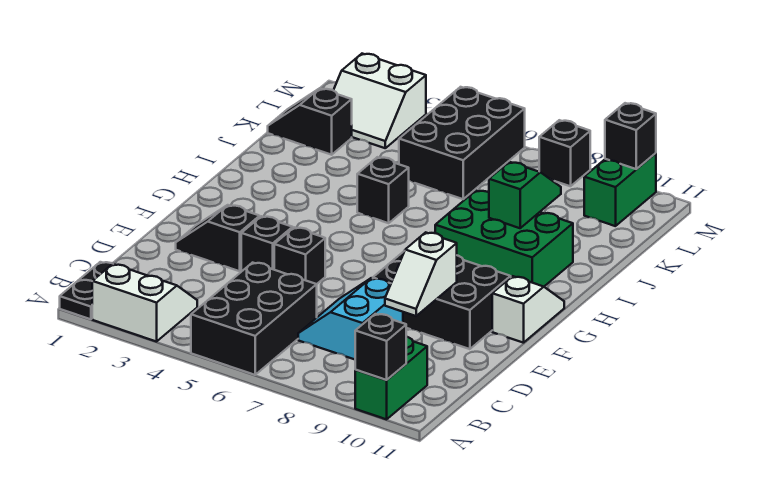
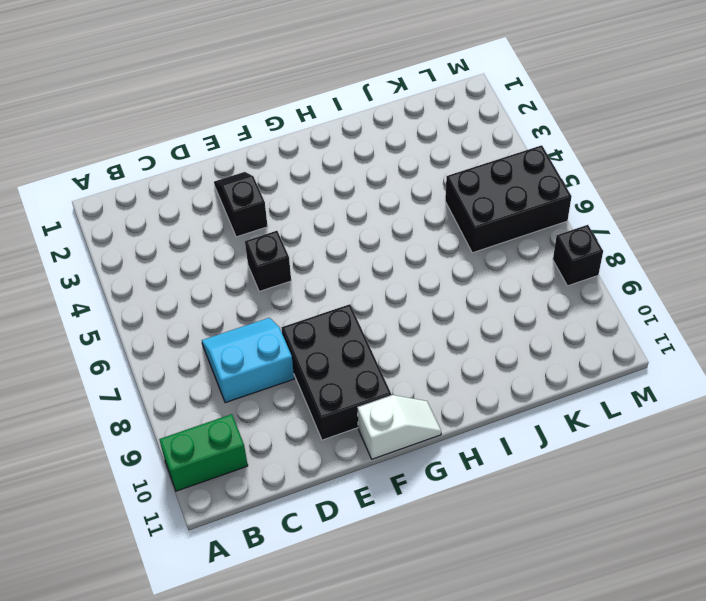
none -> black 1x2 plate [60,262,113,319]
none -> white 2x2 slope [92,264,197,342]
none -> black 2x3 brick [191,263,317,375]

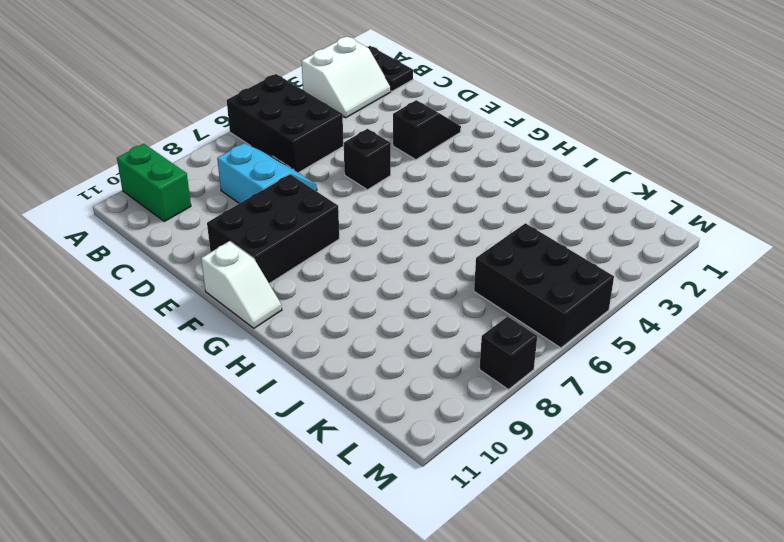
none -> black 1x1 brick [241,216,293,272]
none -> green 2x3 brick [435,191,573,287]
none -> black 1x1 brick [357,157,409,223]

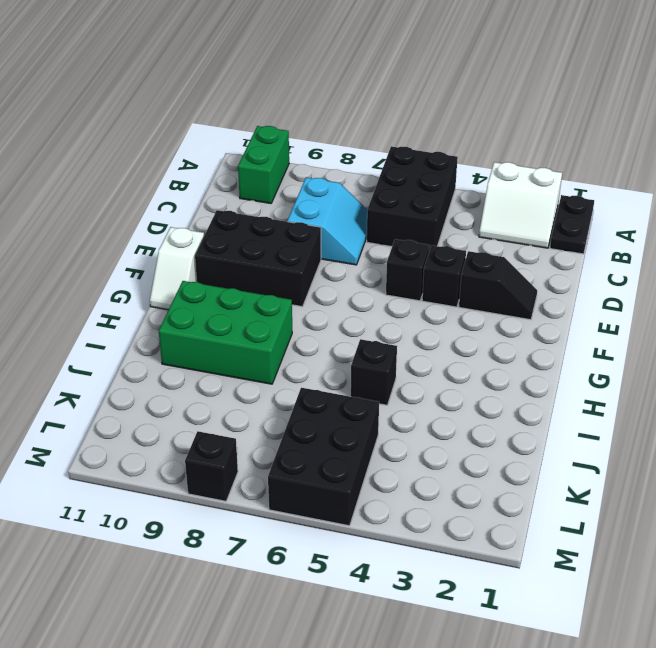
none -> black 1x2 slope [268,88,352,155]
none -> white 2x2 slope [333,54,426,148]
none -> green 1x2 brick [584,153,656,226]

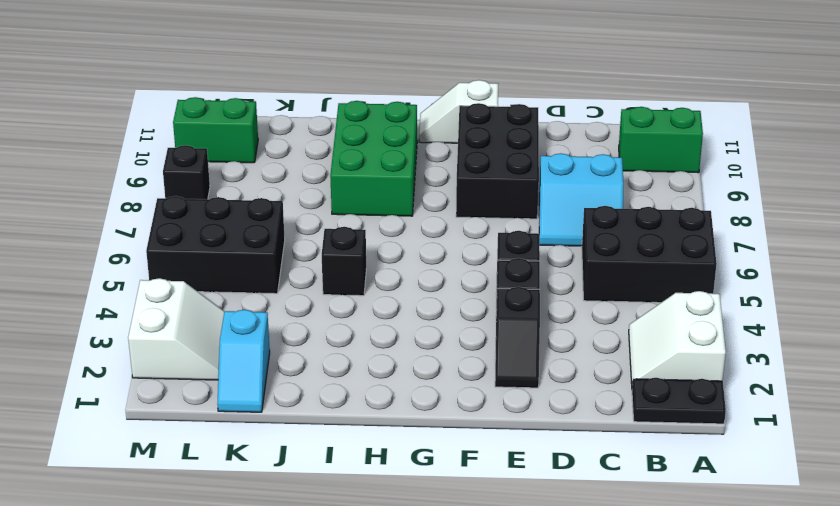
cyan 1x2 slope [217,310,270,412] -> black 1x2 slope [268,88,352,155]
none -> black 1x1 brick [355,314,406,380]
none -> white 1x2 slope [385,232,457,316]
none -> green 1x2 slope [489,162,561,228]

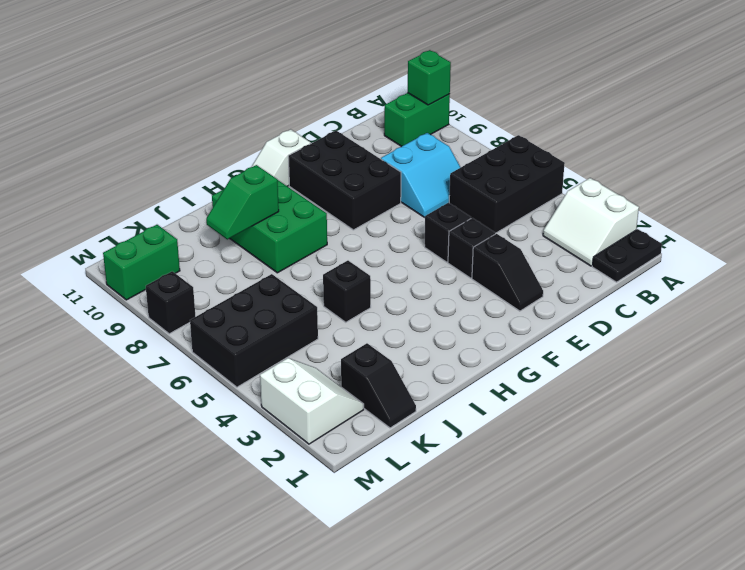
green 1x1 brick [408,50,451,105] -> black 1x1 brick [355,314,406,380]
none -> white 1x2 slope [385,232,457,316]
none -> black 1x1 brick [605,103,656,169]

